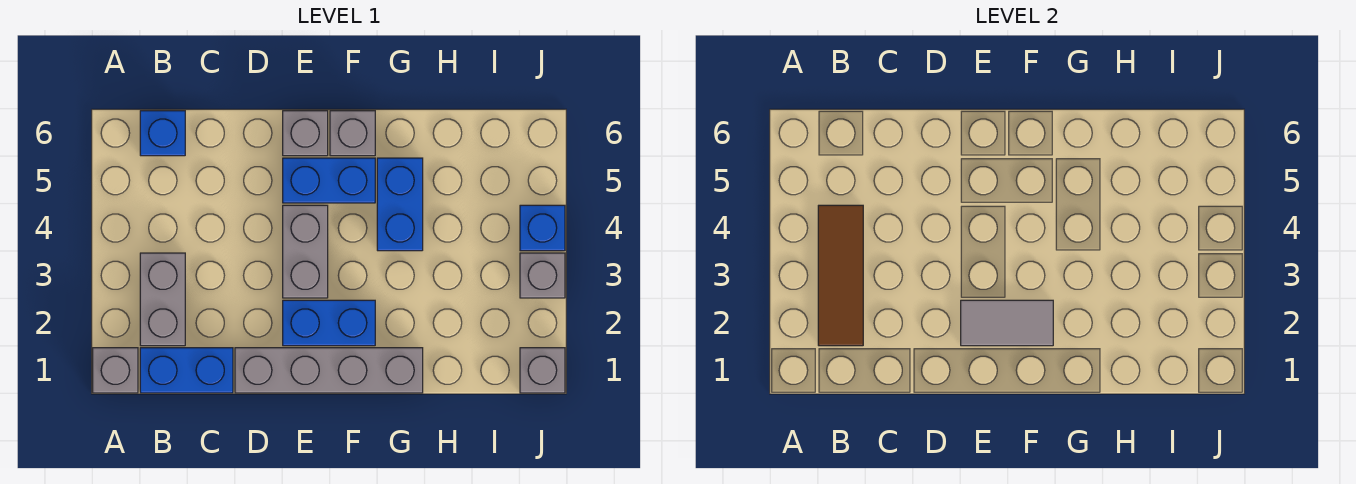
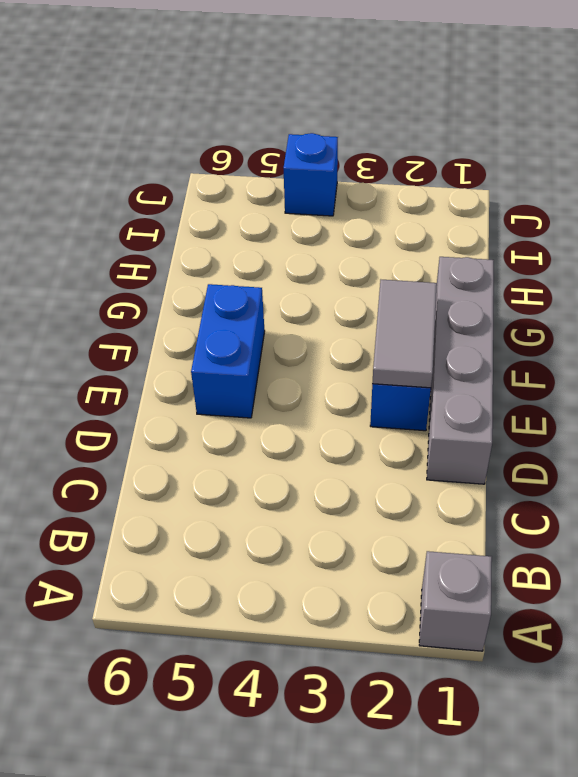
none -> blue 1x2 brick [140,348,233,393]
none -> grey 1x2 brick [140,253,185,346]
none -> blue 1x1 brick [140,111,185,156]

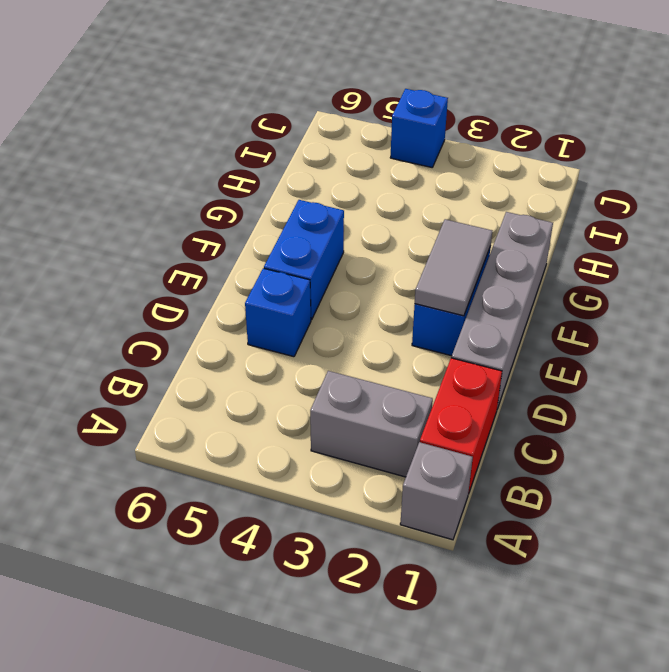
red 1x2 brick [420,358,502,494] -> blue 1x2 brick [140,348,233,393]
blue 1x1 brick [245,268,311,357] -> blue 1x1 brick moved to [140,111,185,156]
none -> grey 1x2 brick [283,205,328,298]
none -> grey 1x1 brick [283,111,328,156]
none -> grey 1x1 brick [330,111,375,156]

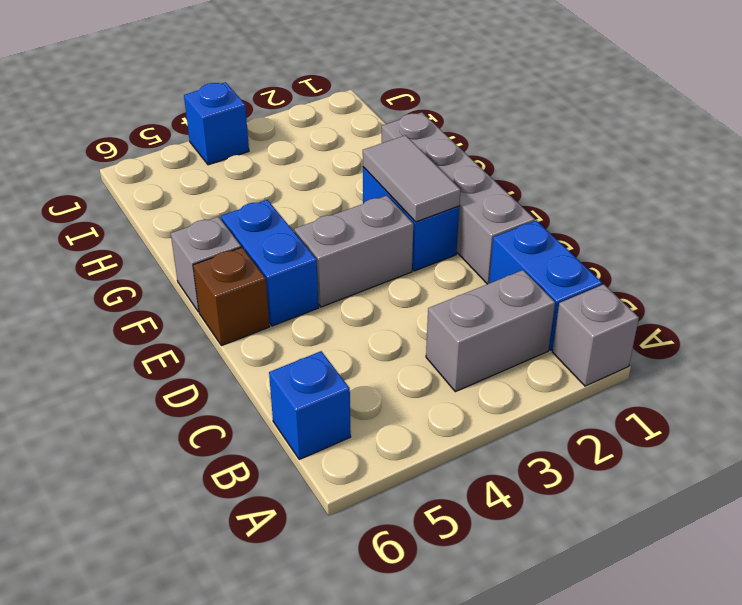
brown 1x1 brick [193,247,270,346] -> grey 1x1 brick [283,111,328,156]
none -> blue 1x2 brick [377,158,423,251]
none -> grey 1x1 brick [520,348,565,393]
none -> grey 1x1 brick [520,253,565,298]

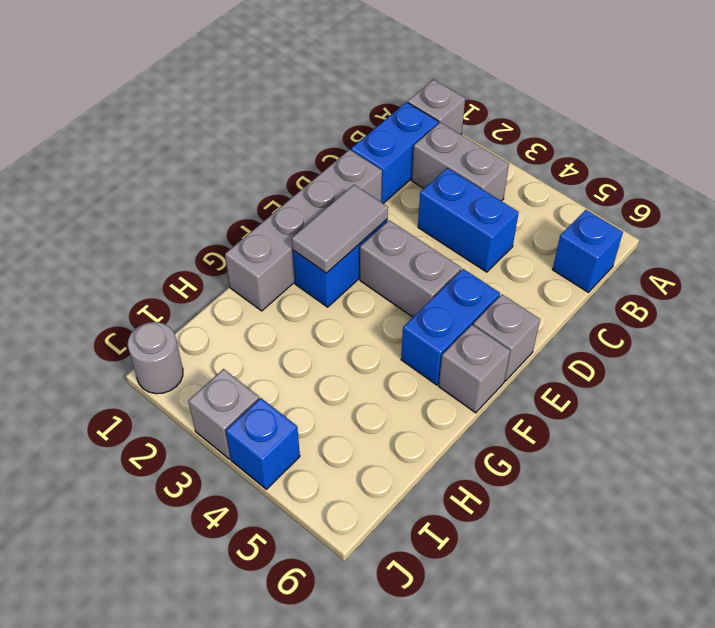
blue 1x2 brick [418,168,519,272] -> blue 1x2 brick moved to [377,158,423,251]
grey 1x1 round brick [128,322,183,394] -> grey 1x1 brick [520,348,565,393]
none -> brown 1x3 tile [818,205,863,346]

